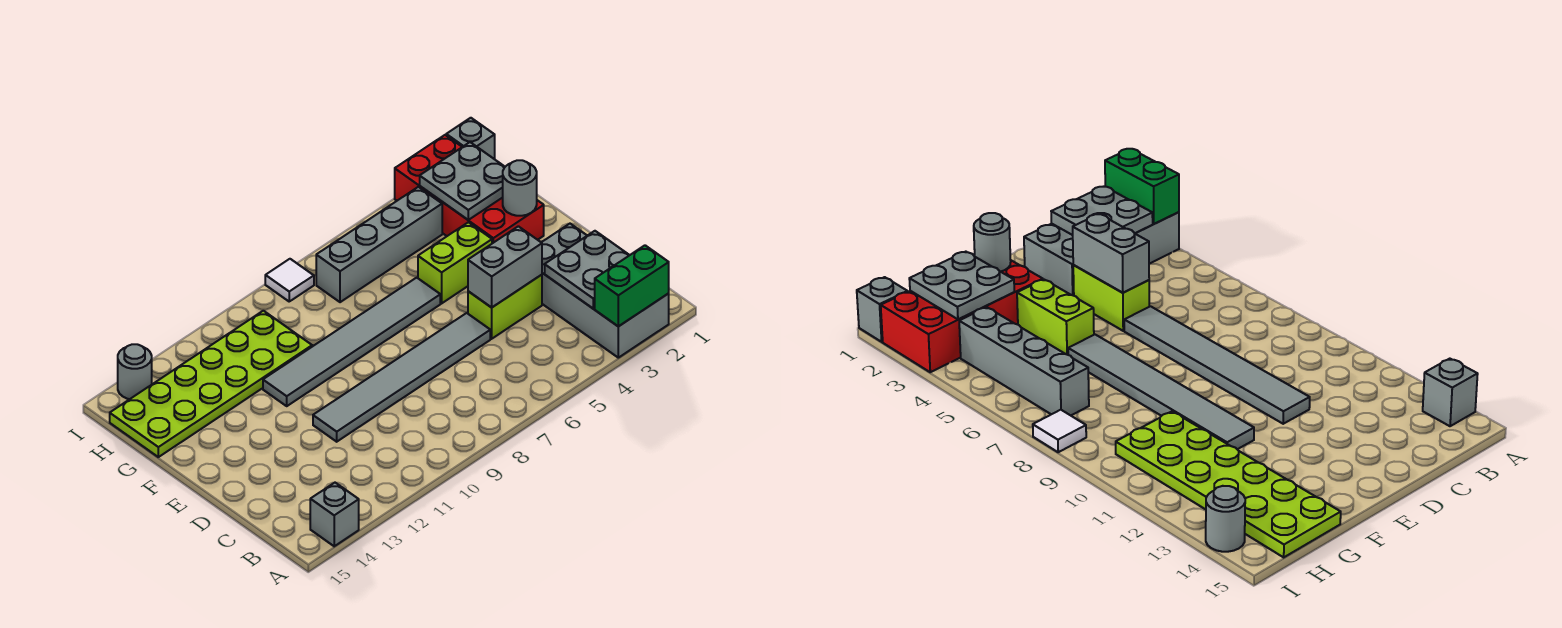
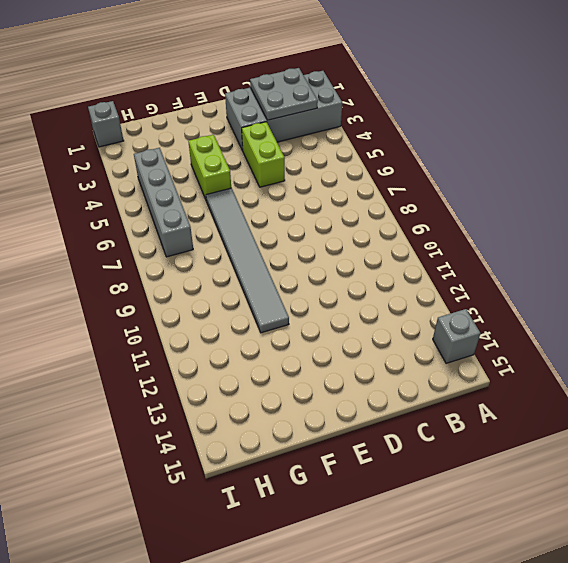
none -> grey 1x6 tile [313,313,490,442]
none -> red 2x4 brick [395,135,544,243]
none -> lime 2x6 plate [110,311,312,457]

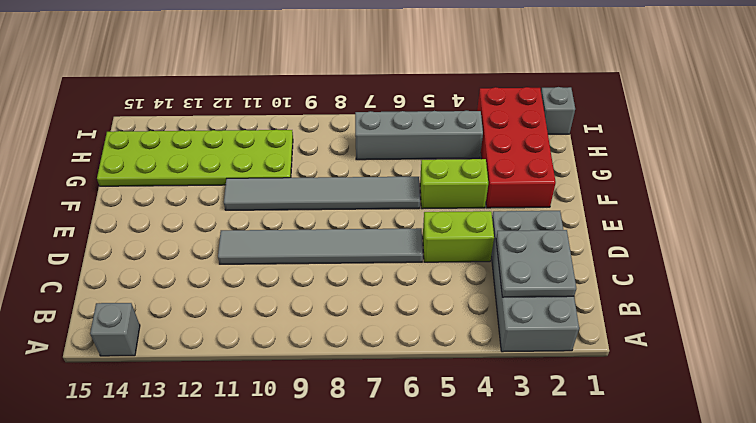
none -> white 1x1 tile [265,259,314,301]
none -> grey 1x1 round brick [118,344,152,399]
none -> green 1x2 brick [595,245,669,326]

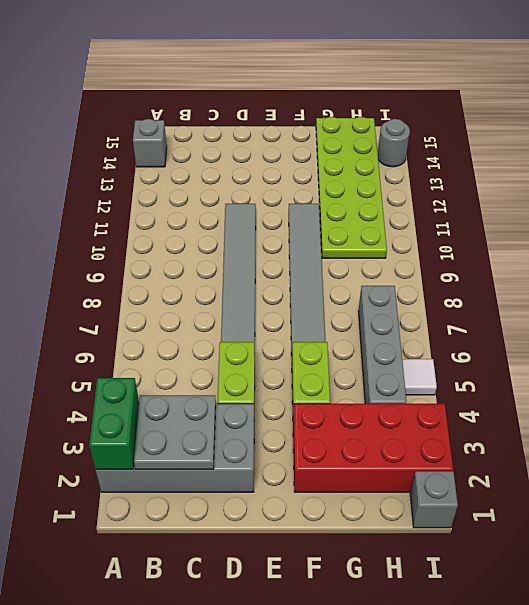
white 1x1 tile [402,359,437,395] -> white 1x1 tile moved to [265,259,314,301]
none -> grey 1x2 brick [468,226,542,308]
none -> grey 1x1 round brick [503,160,537,216]
none -> grey 2x2 plate [420,142,505,220]

